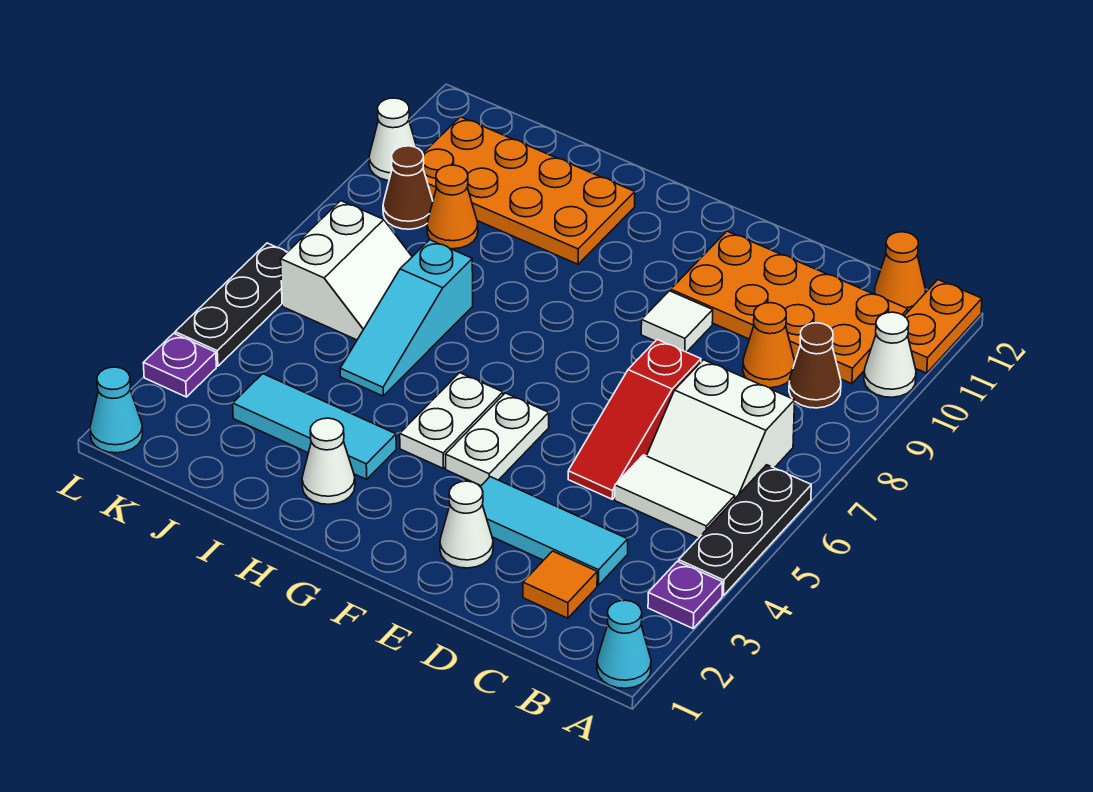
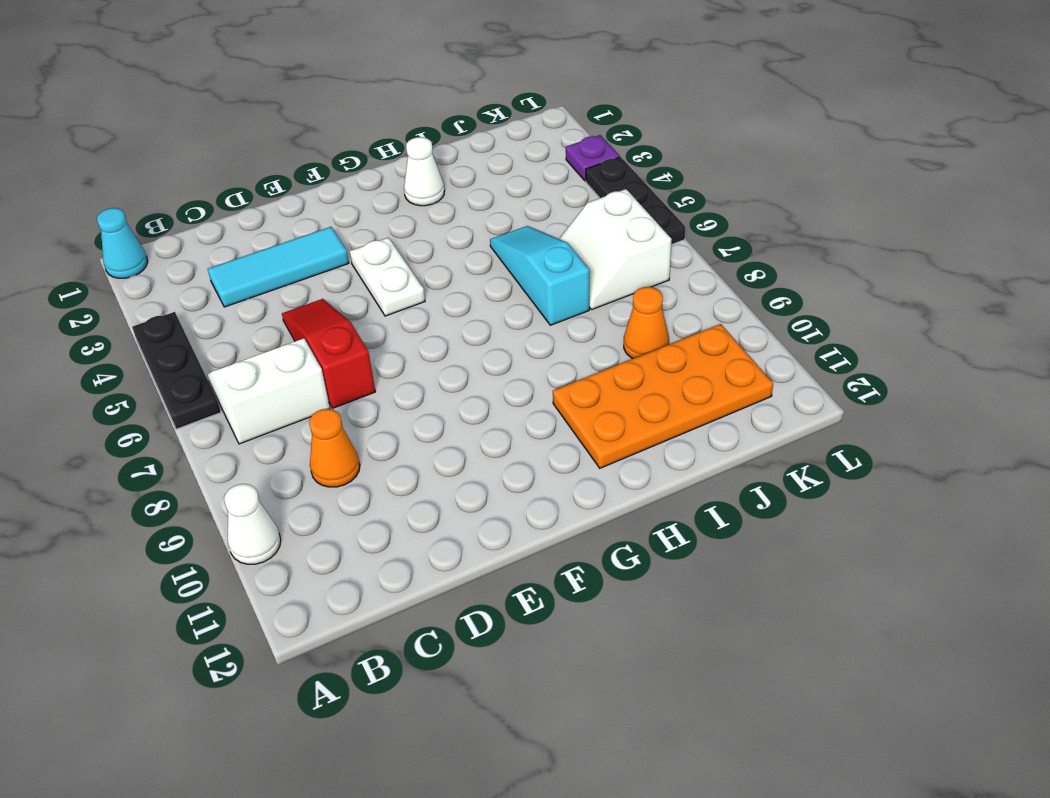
none -> purple 1x1 plate [648,561,722,628]
none -> orange 1x2 plate [905,280,982,373]
none -> white 1x2 tile [615,455,735,538]

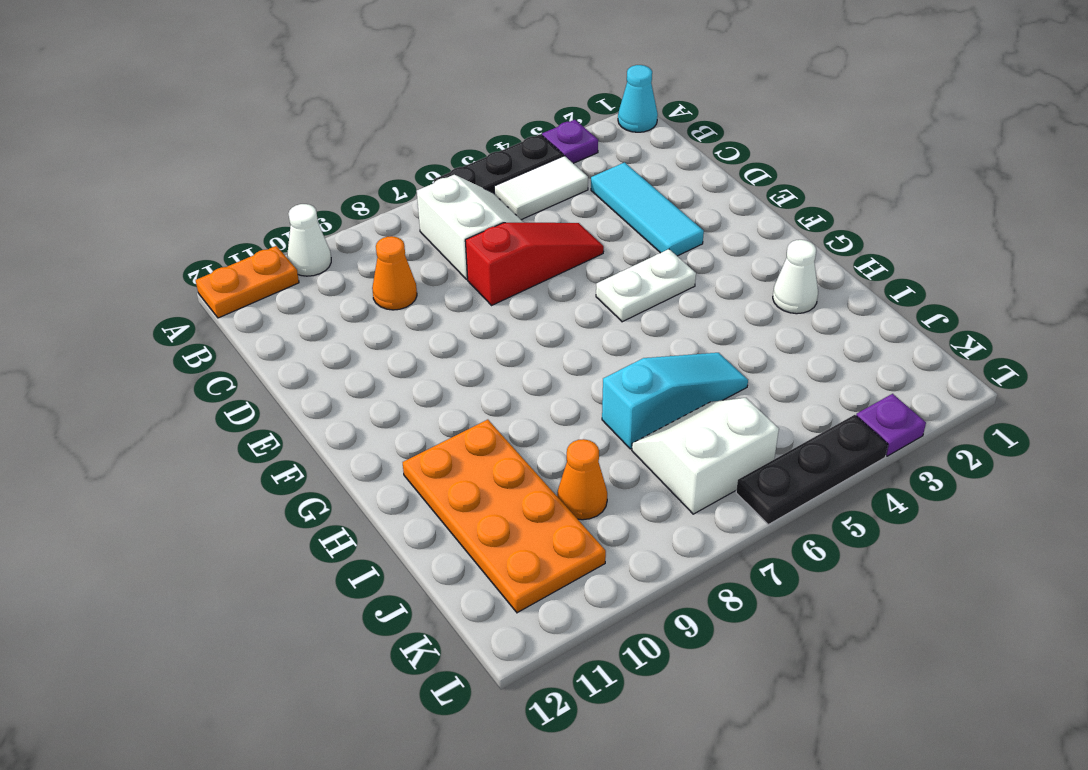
white 1x2 tile [494,156,588,220] -> white 1x2 tile turned to [615,455,735,538]
none -> brown 1x1 cone [789,323,841,408]
none -> orange 2x4 plate [671,231,908,384]
none -> orange 1x1 cone [874,232,926,311]

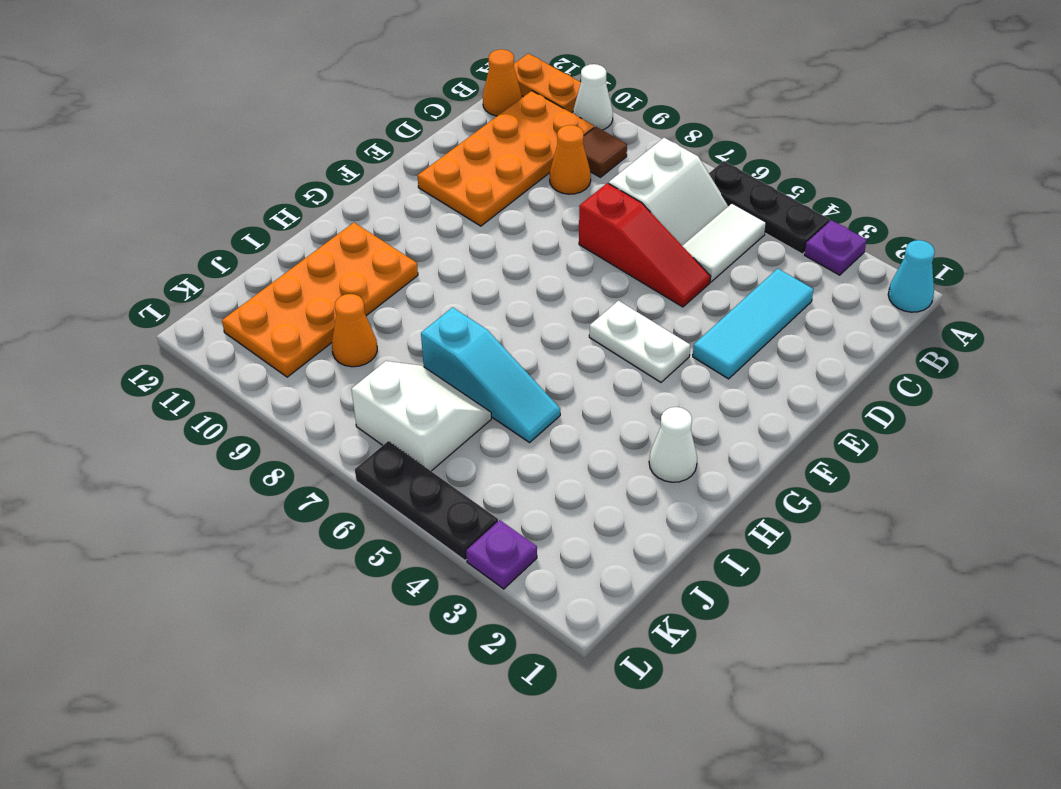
brown 1x1 tile [583,127,627,177] -> brown 1x1 cone [789,323,841,408]
none -> orange 1x1 tile [523,551,597,618]
none -> white 1x1 cone [440,481,493,568]
none -> white 1x1 tile [641,291,713,352]

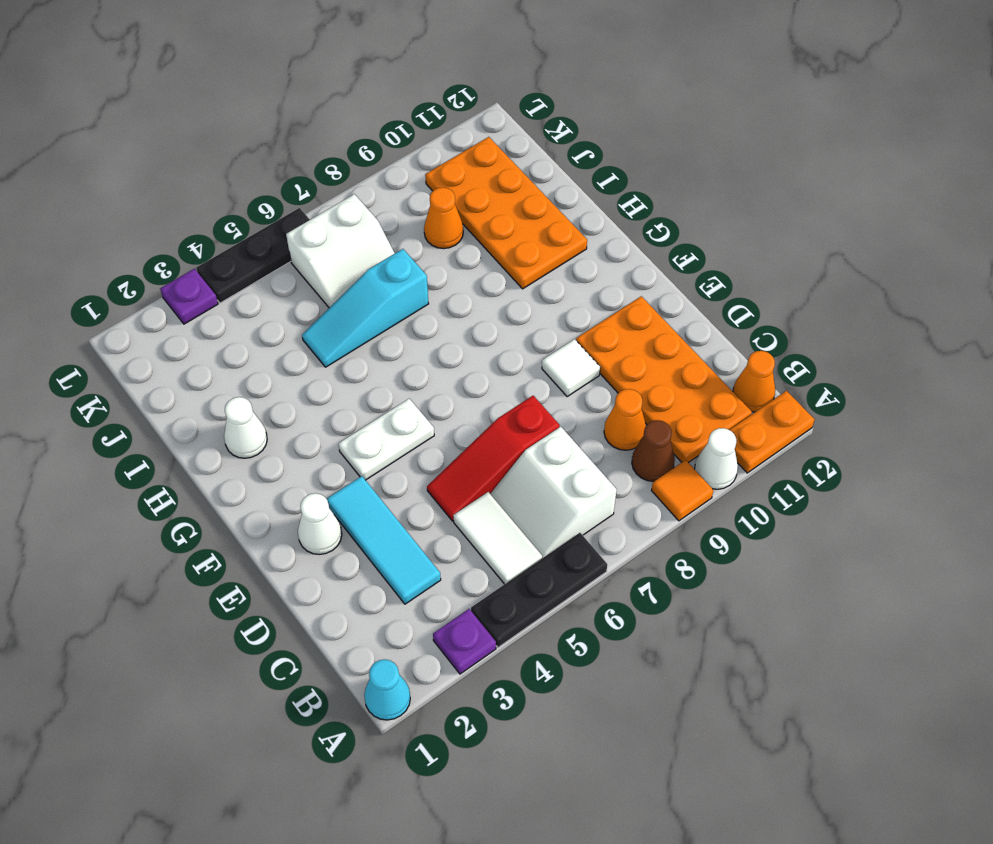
orange 1x1 tile [651,460,713,521] -> orange 1x1 tile moved to [523,551,597,618]
none -> white 1x2 plate [400,373,503,468]
none -> cyan 1x3 tile [233,374,396,479]
none -> brown 1x1 cone [383,146,433,229]

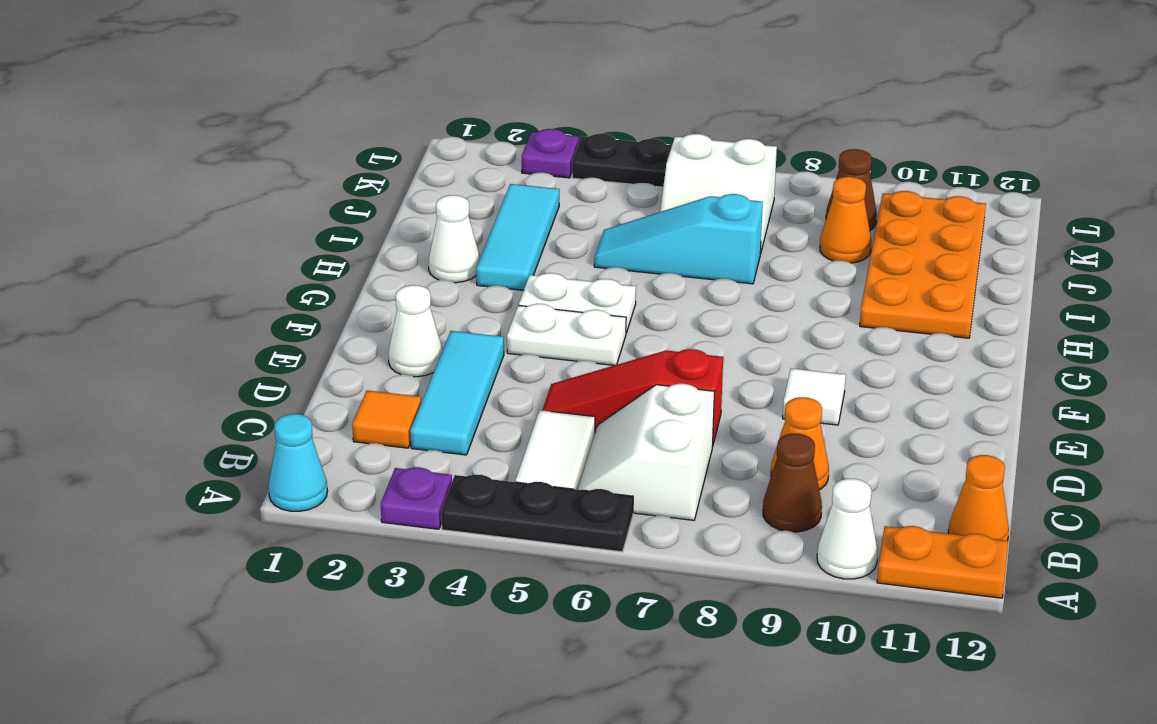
none -> orange 2x4 plate [671,231,908,384]
none -> cyan 1x1 cone [90,367,143,453]
none -> white 1x1 cone [369,98,417,181]

